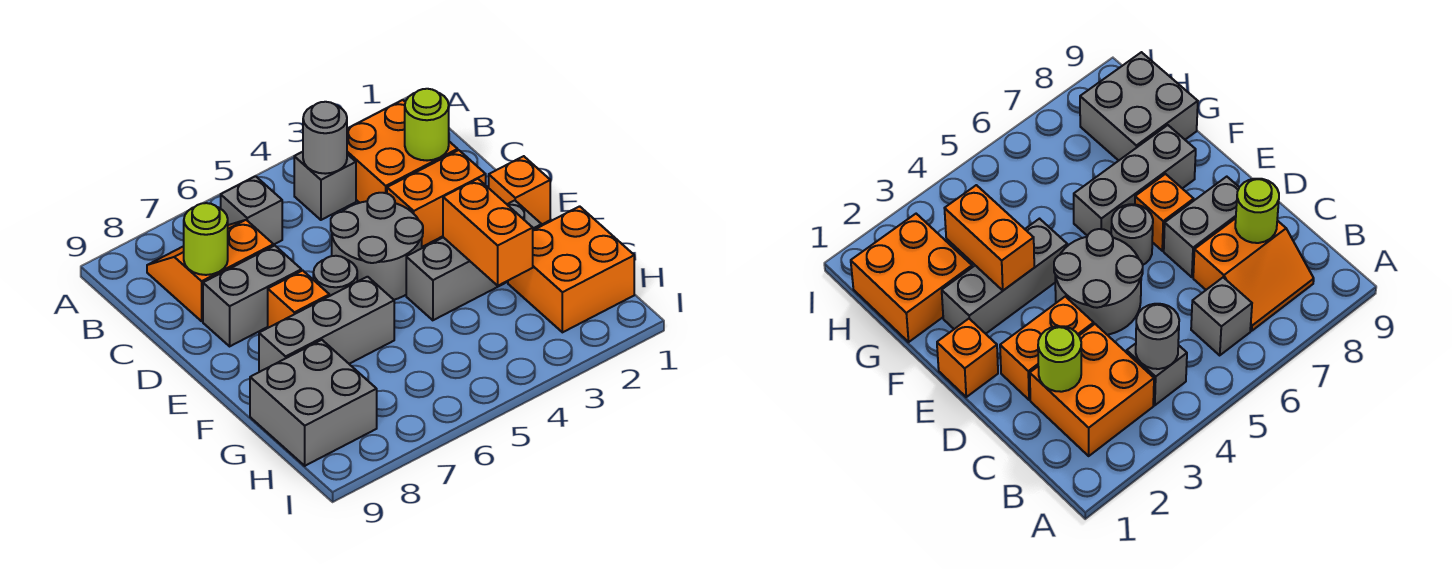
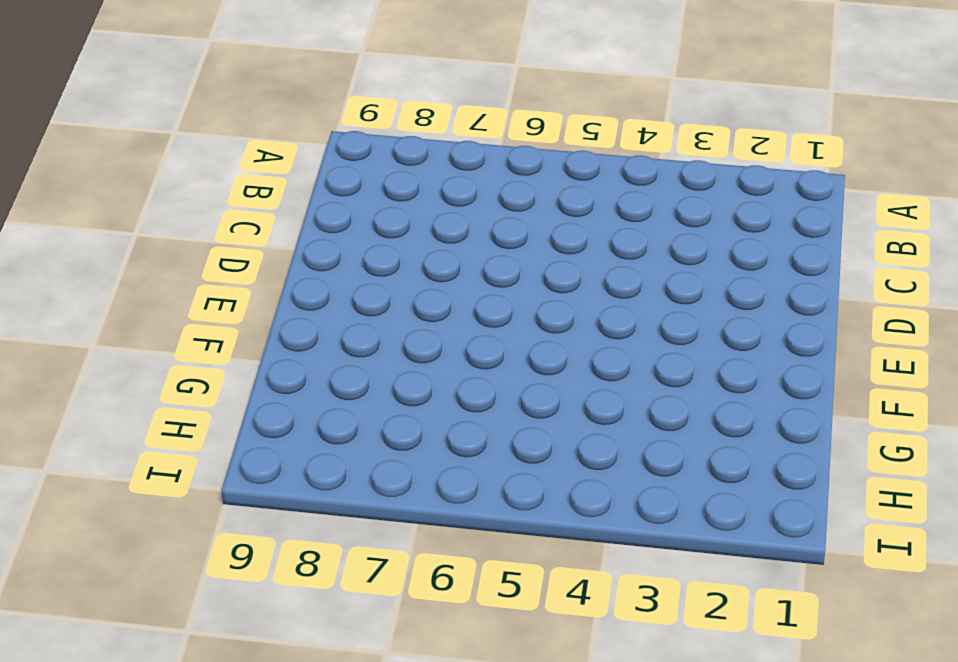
none -> orange 2x2 brick [347,100,458,203]
none -> grey 1x1 brick [294,152,356,220]
none -> grey 1x1 brick [221,176,282,245]

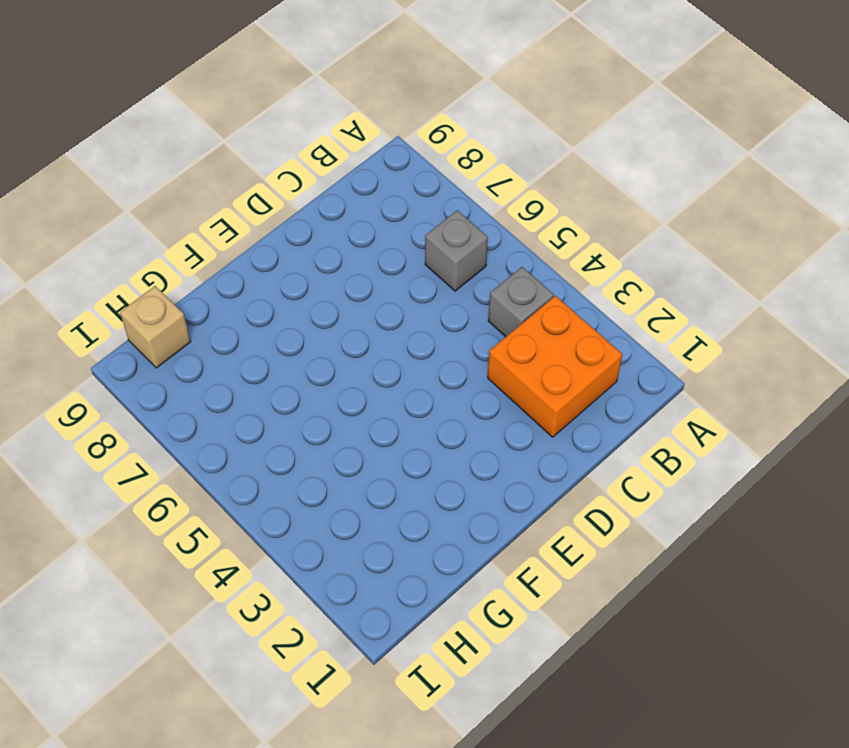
tan 1x1 brick [120,286,191,368] -> grey 2x2 brick [250,340,377,466]
none -> orange 2x2 slope [147,220,273,321]
none -> orange 1x2 brick [387,150,486,247]
none -> grey 2x2 round brick [331,193,423,300]

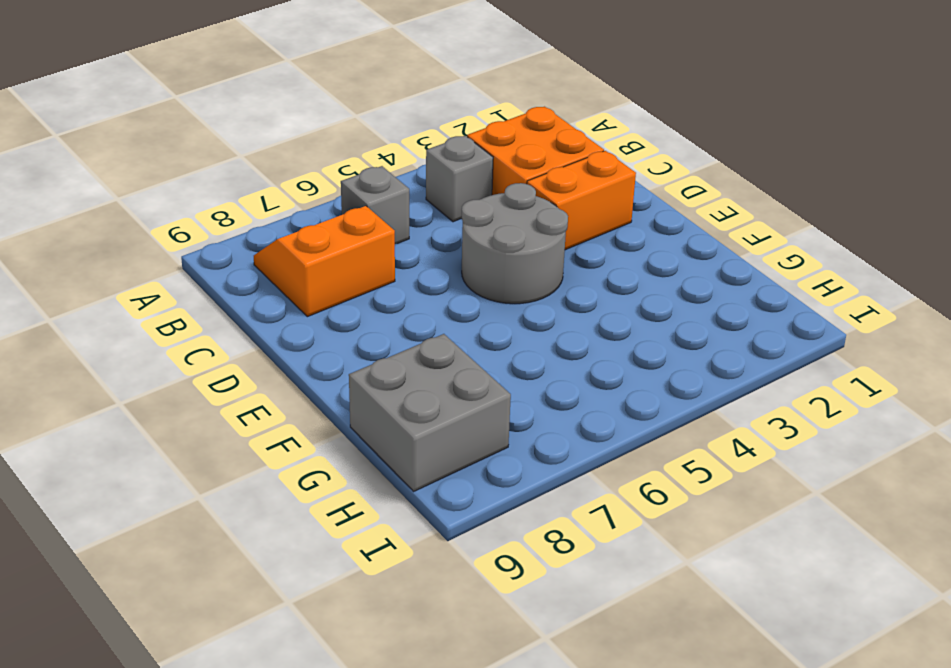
none -> grey 1x2 brick [203,246,301,346]
none -> orange 1x1 brick [489,156,550,224]
none -> grey 1x1 round brick [313,256,357,296]

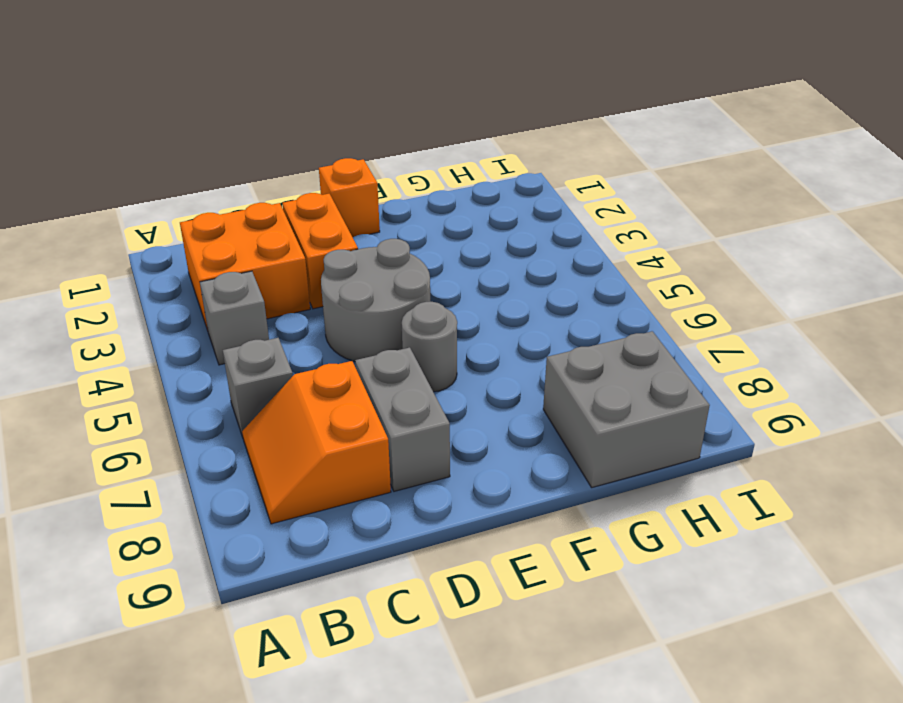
none -> orange 1x1 brick [268,271,329,328]
none -> grey 1x3 brick [406,200,542,320]
none -> grey 1x3 brick [259,277,394,372]

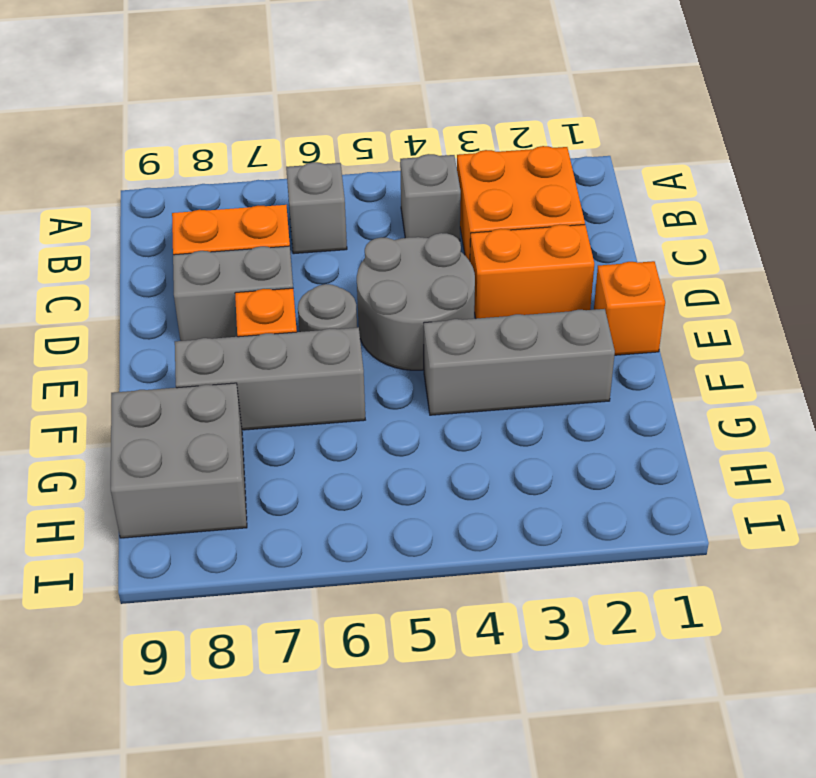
none -> orange 2x2 brick [508,206,634,332]
none -> grey 1x1 round brick [303,102,347,174]
none -> lime 1x1 round brick [405,89,449,161]

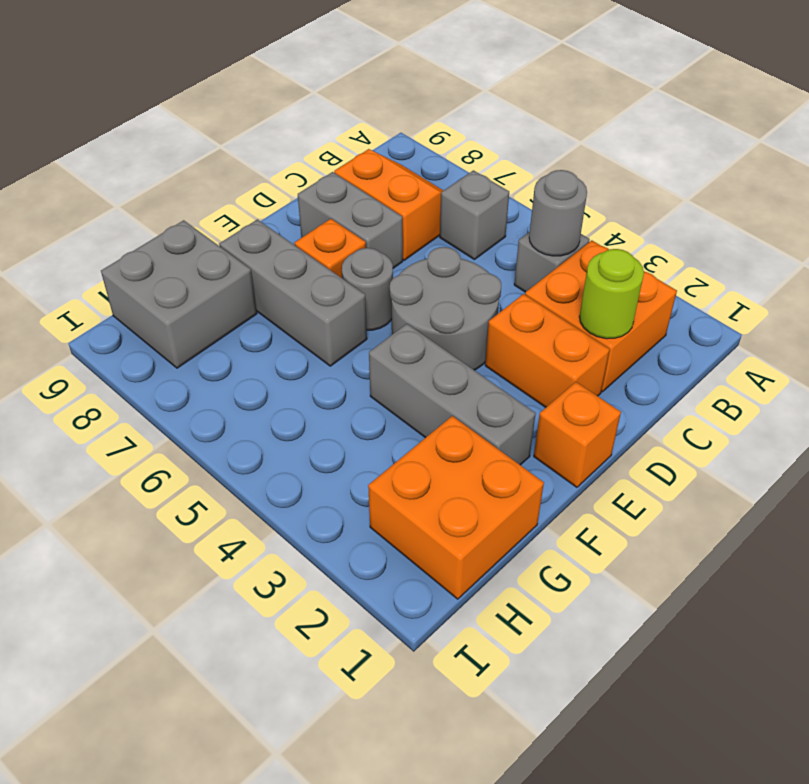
none -> lime 1x1 round brick [184,203,228,275]
none -> orange 1x2 brick [443,179,533,286]

